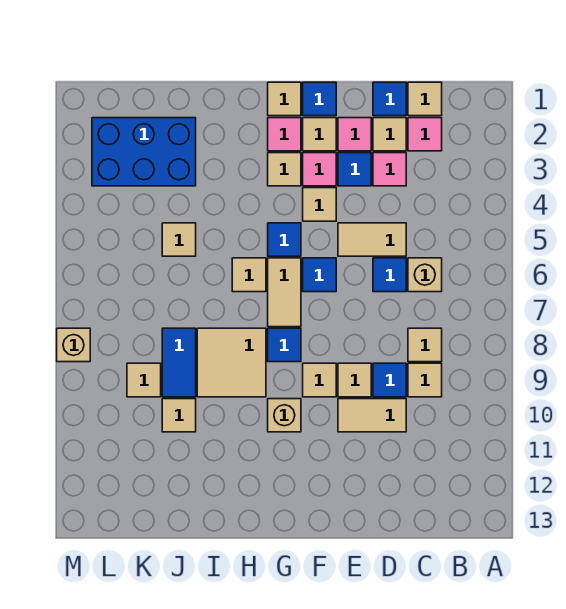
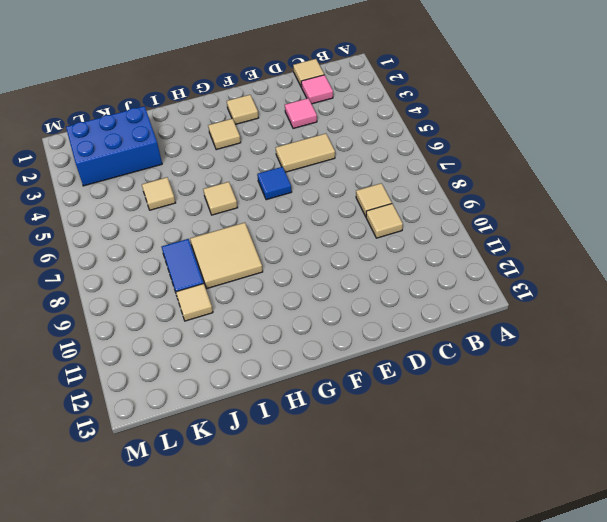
none -> tan 1x1 brick [408,258,442,292]
none -> blue 1x1 tile [373,82,406,116]
none -> tan 1x1 tile [373,118,406,151]
none -> blue 1x1 tile [373,258,406,292]

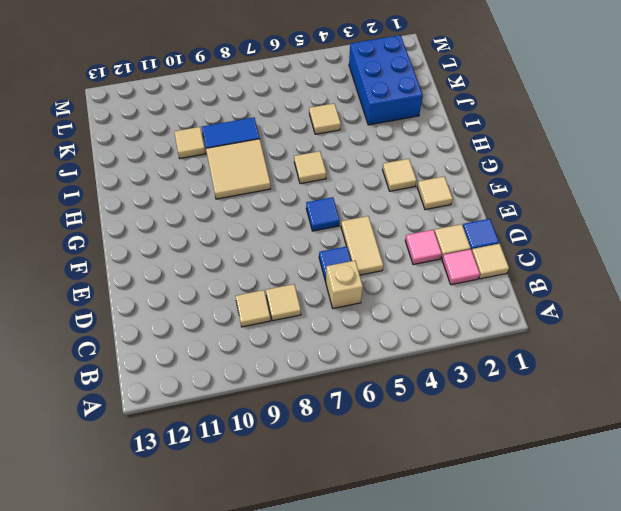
none -> blue 1x1 tile [373,363,406,397]
none -> tan 1x2 tile [338,399,406,432]
none -> pink 1x1 tile [338,118,371,151]
none -> blue 1x1 tile [338,153,371,186]

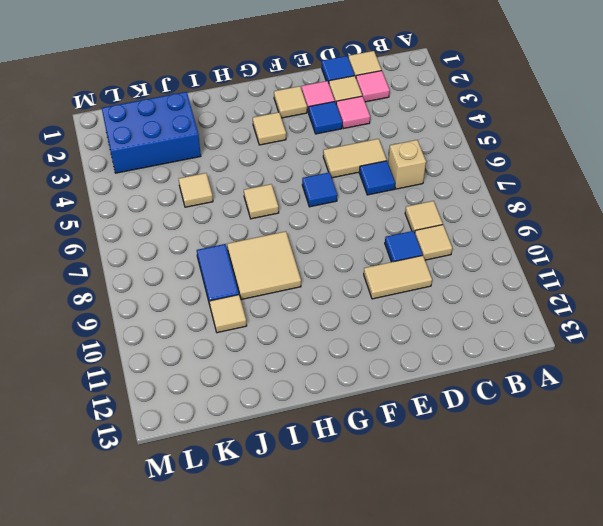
none -> tan 1x1 tile [338,363,371,397]
none -> blue 1x1 tile [303,82,336,116]
none -> pink 1x1 tile [303,153,336,186]
none -> tan 1x1 tile [303,188,336,221]

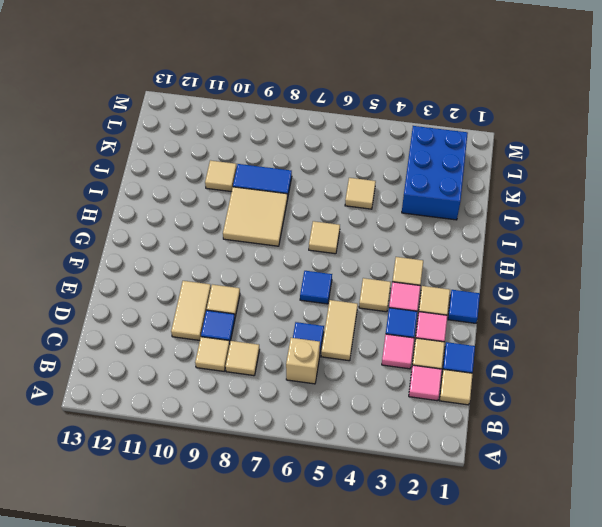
none -> tan 1x1 tile [303,363,336,397]
none -> tan 1x1 tile [268,82,301,116]
none -> pink 1x1 tile [268,118,301,151]
none -> blue 1x1 tile [268,223,301,256]

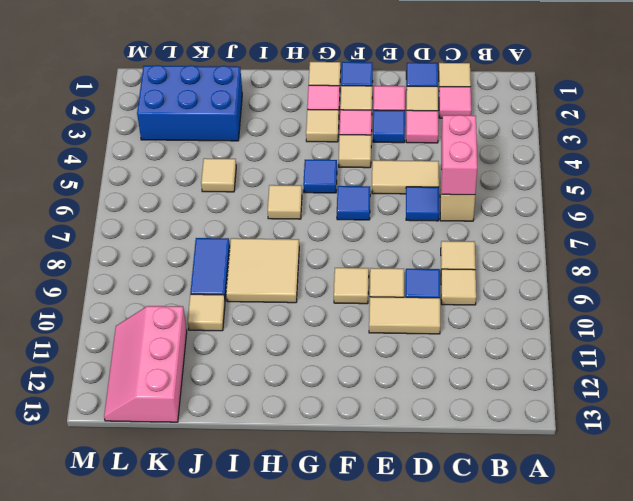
pink 1x2 brick [441,115,477,195] -> none
pink 2x3 slope [104,306,187,422] -> none
none -> tan 1x2 tile [268,258,301,327]
none -> blue 1x1 tile [268,328,301,362]
none -> tan 1x1 brick [268,399,301,432]
none -> tan 1x1 tile [127,363,161,397]

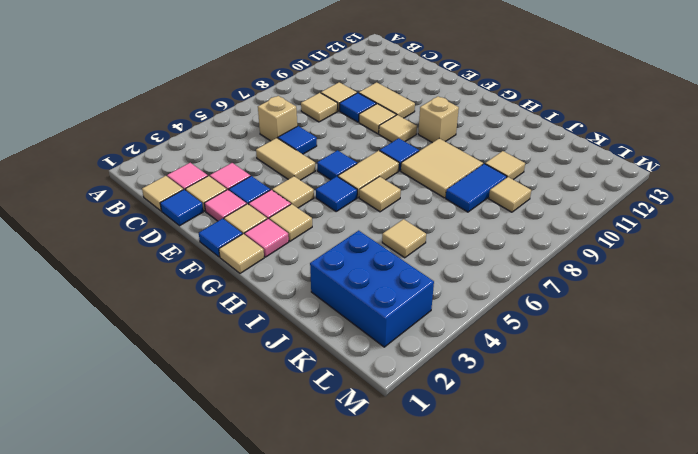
none -> tan 1x1 brick [57,328,90,362]

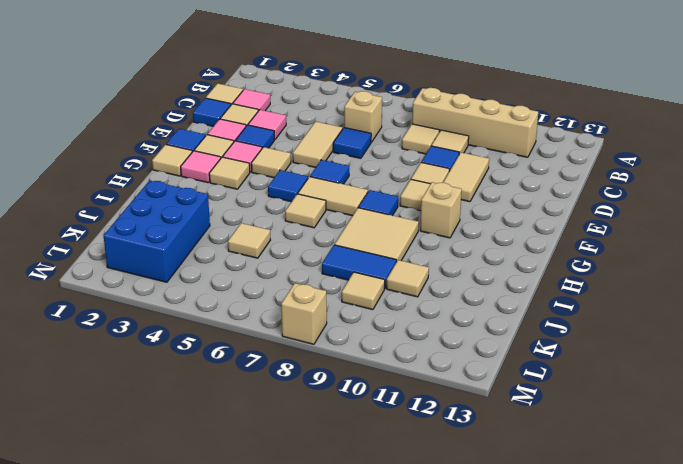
tan 1x4 brick [412,88,538,157] -> none

